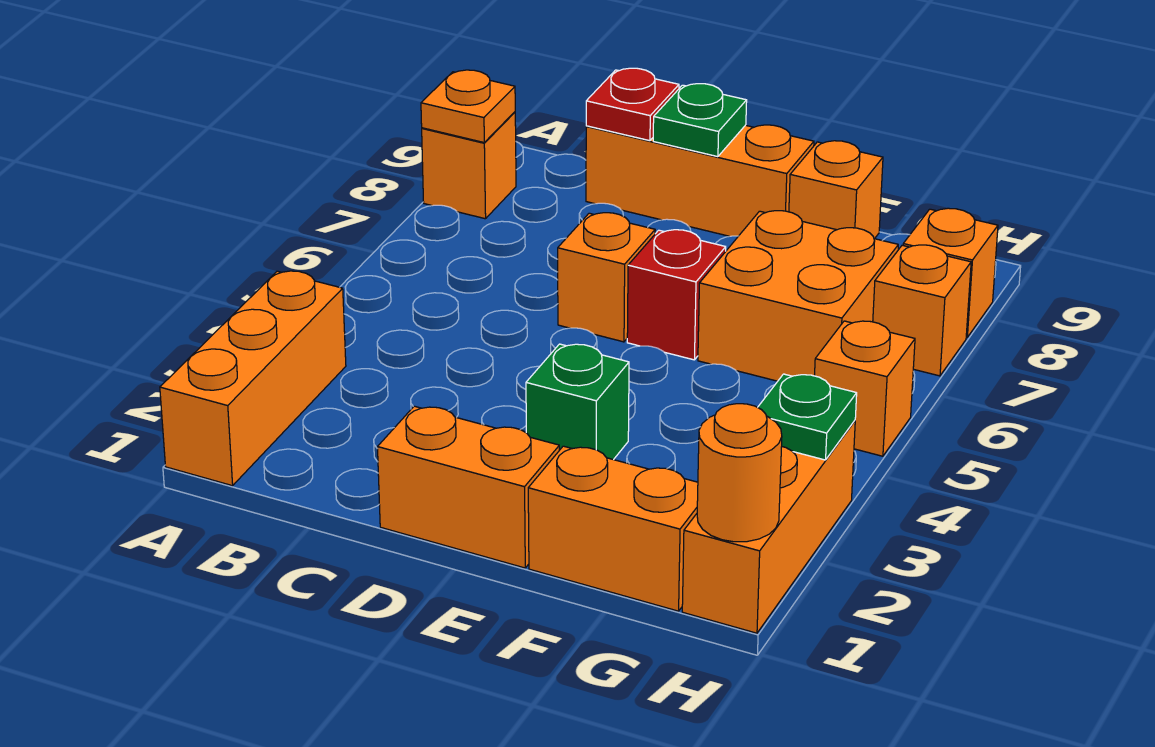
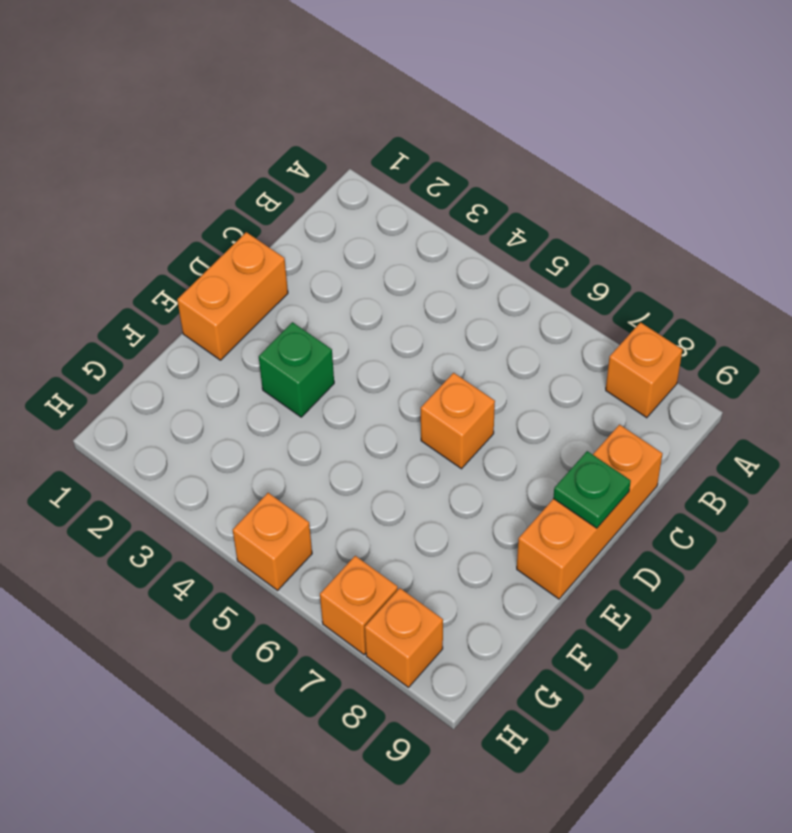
none -> orange 1x3 brick [160,271,346,486]
none -> red 1x1 brick [627,230,726,360]
none -> orange 1x2 brick [528,446,698,611]

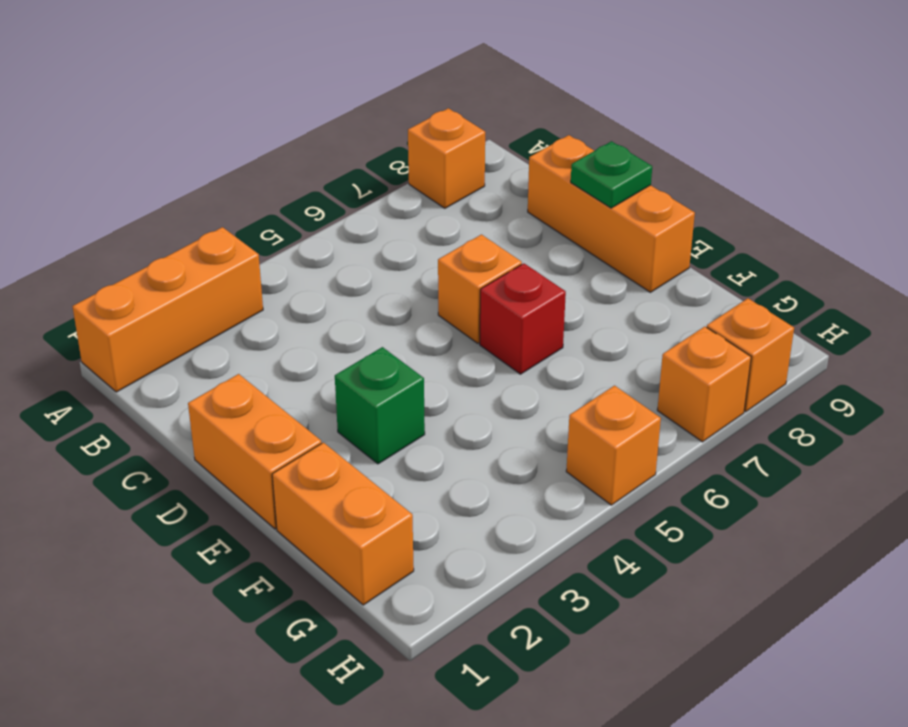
none -> orange 2x2 brick [698,211,898,381]
none -> orange 1x1 brick [789,141,883,239]
none -> orange 1x3 brick [682,421,855,633]

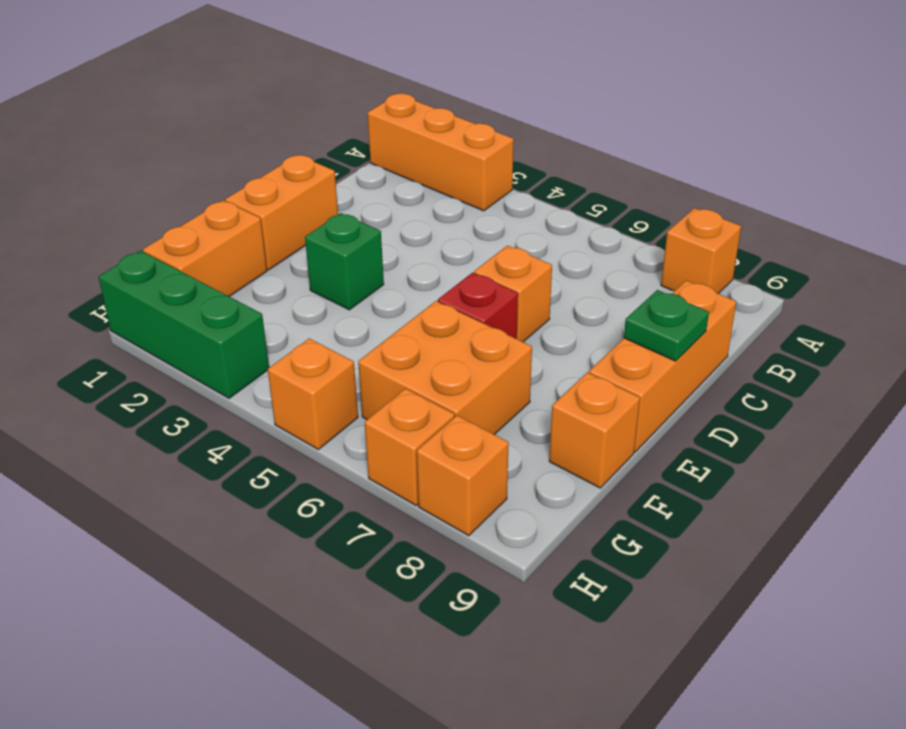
green 1x3 brick [99,251,269,398] -> orange 1x3 brick [682,421,855,633]
none -> orange 1x1 plate [421,70,515,142]
none -> red 1x1 plate [586,68,679,141]
none -> orange 1x1 round brick [697,404,782,542]

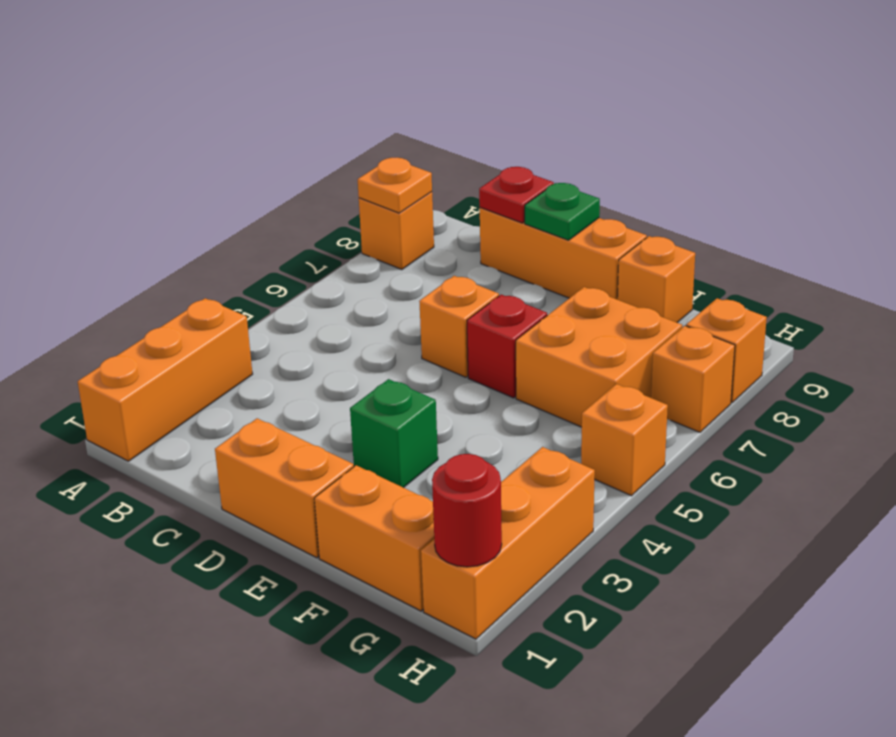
red 1x1 round brick [432,454,502,567] -> orange 1x1 round brick [697,404,782,542]
none -> green 1x1 plate [758,374,857,460]

